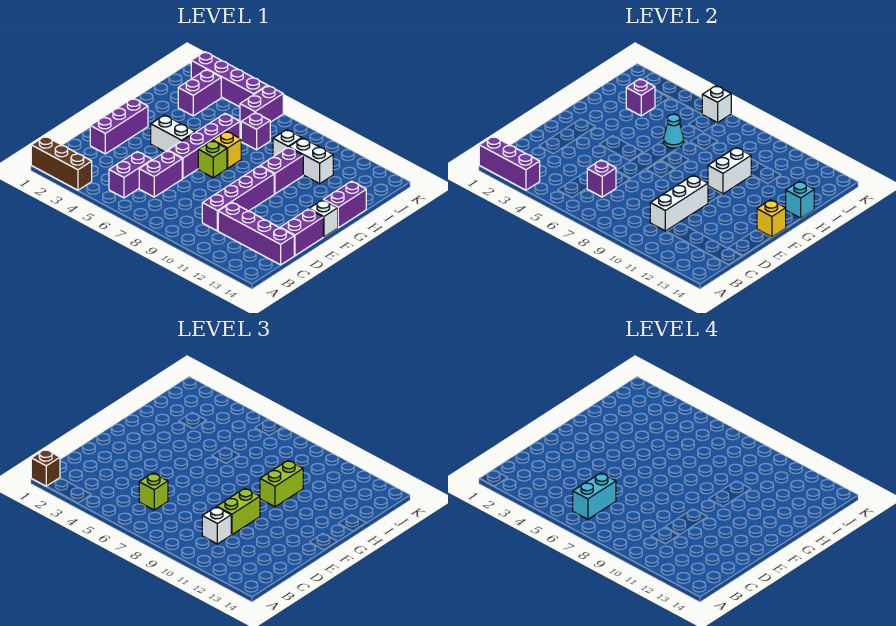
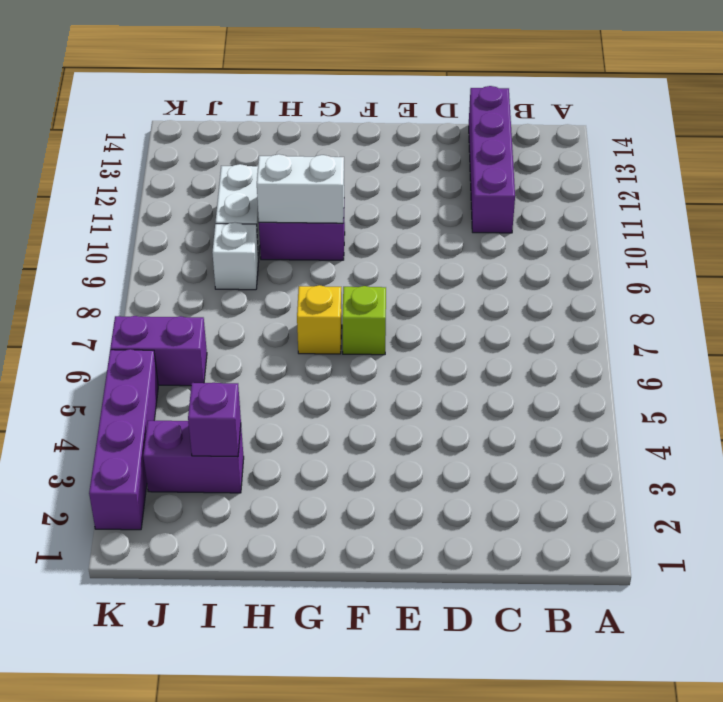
none -> brown 1x3 brick [31,136,92,190]
none -> purple 1x2 brick [109,152,152,198]
none -> purple 1x2 brick [139,151,182,197]
none -> purple 1x4 brick [202,166,274,231]

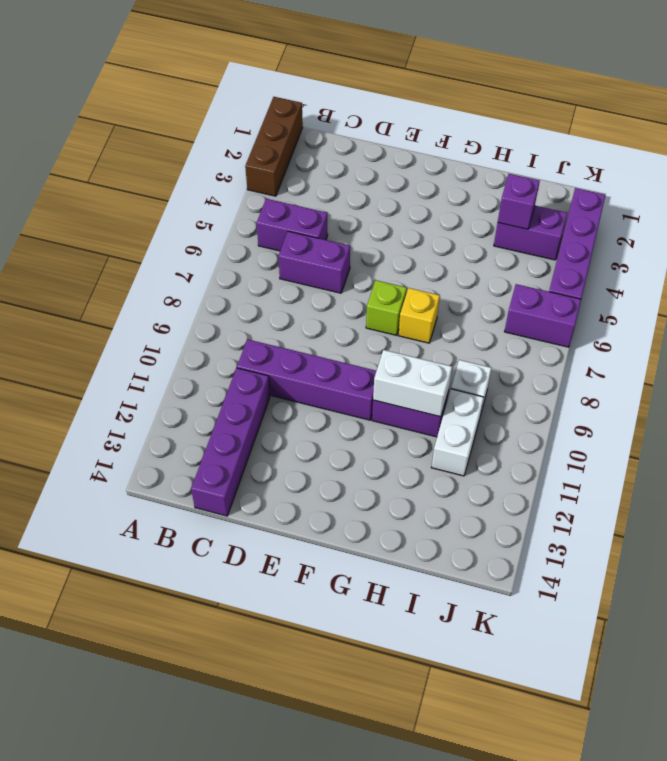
none -> purple 1x3 brick [90,98,148,154]
none -> purple 1x2 brick [280,209,323,256]
none -> purple 1x4 brick [168,114,240,178]
none -> white 1x2 brick [151,115,195,152]

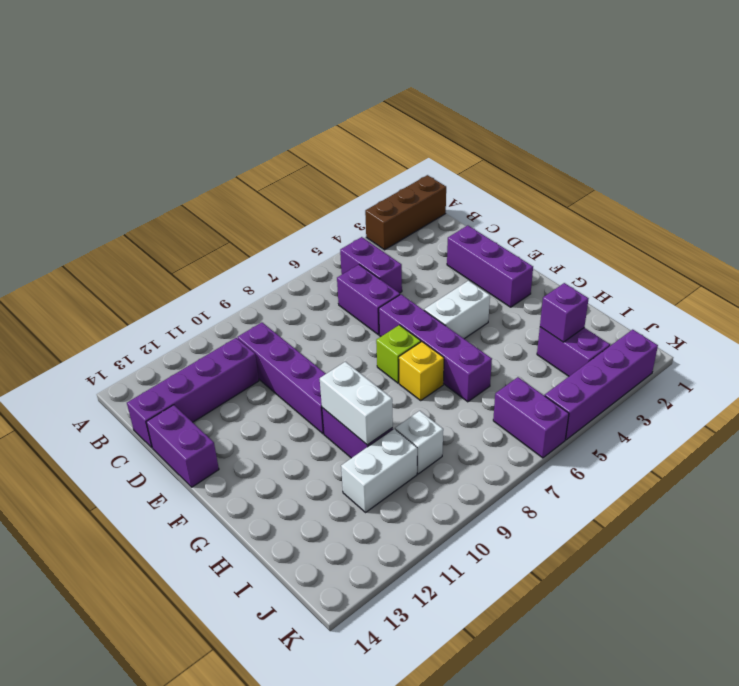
none -> white 1x1 brick [309,200,338,237]
none -> purple 1x2 brick [323,181,366,228]
none -> purple 1x1 brick [241,113,270,150]
none -> purple 1x3 brick [479,136,540,190]

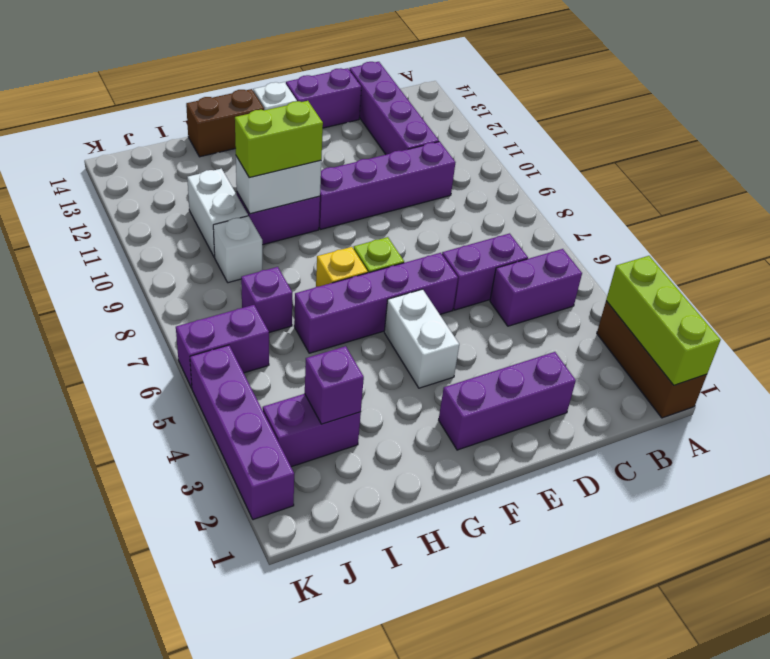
lime 1x3 brick [606,256,720,385] -> purple 1x3 brick [479,136,540,190]
brown 1x2 brick [186,89,264,157] -> purple 1x2 brick [323,181,366,228]
none -> purple 1x1 brick [587,160,616,197]
none -> white 1x3 brick [650,175,708,231]
none -> yellow 1x1 brick [757,200,786,237]
none -> cyan 1x1 cone [664,114,684,148]

